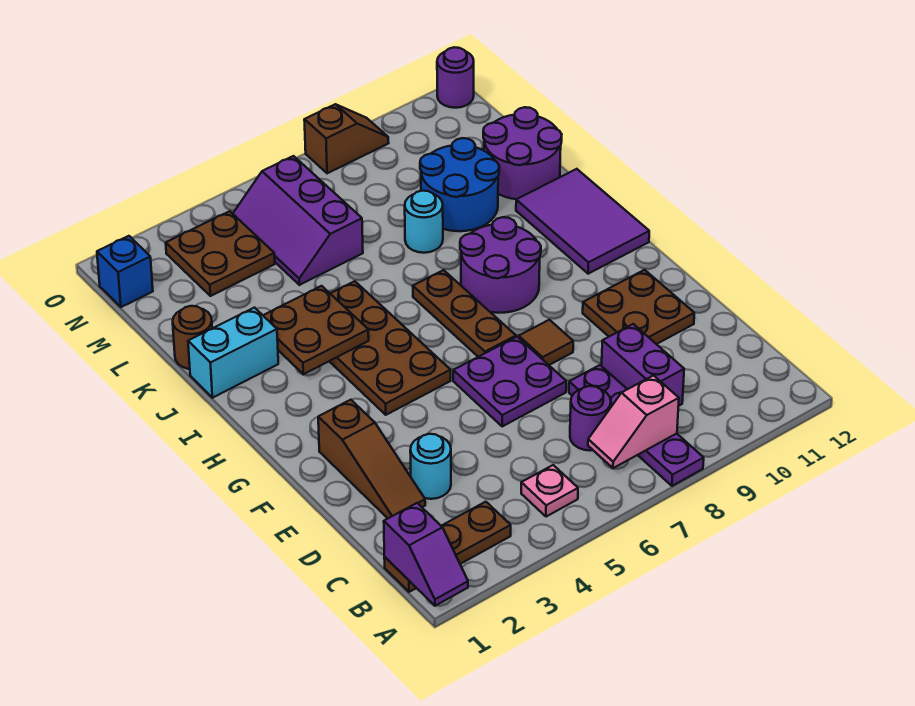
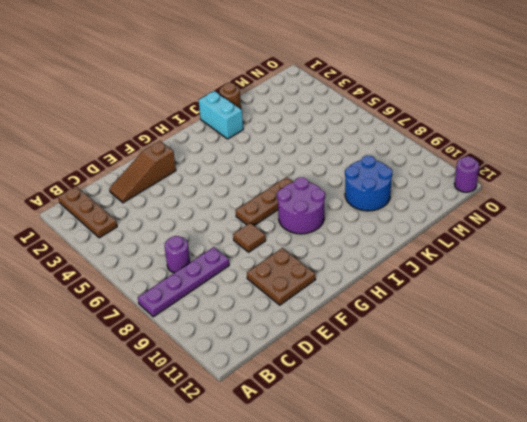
none -> pink 1x1 plate [521,465,578,517]
none -> purple 1x2 brick [602,324,684,406]
none -> cyan 1x1 round brick [410,434,451,499]

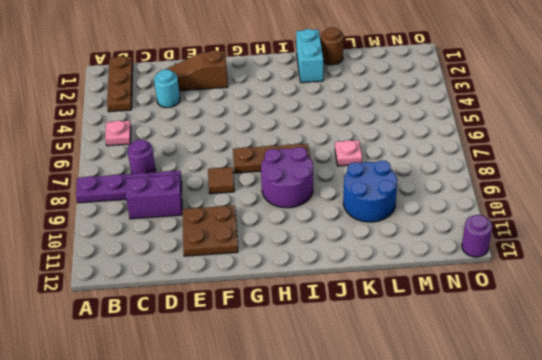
pink 1x1 plate [335,140,362,166] -> none
none -> purple 2x2 plate [453,337,566,427]
none -> brown 2x4 plate [329,281,451,415]
none -> purple 2x3 tile [516,169,649,274]

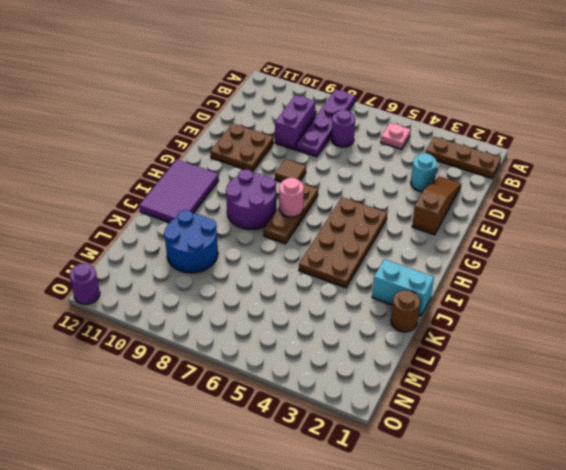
pink 1x1 round brick [279,178,304,217] -> none
none -> purple 2x2 plate [453,337,566,427]
none -> cyan 1x1 round brick [405,191,443,253]
none -> purple 2x2 round brick [483,107,562,199]

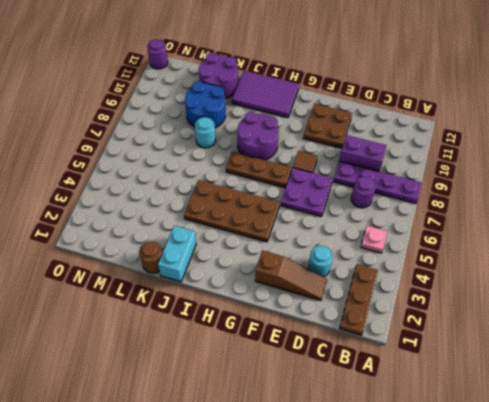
none -> purple 2x3 slope [233,156,363,285]
none -> brown 2x2 plate [166,211,275,296]
none -> blue 1x1 brick [97,236,153,307]

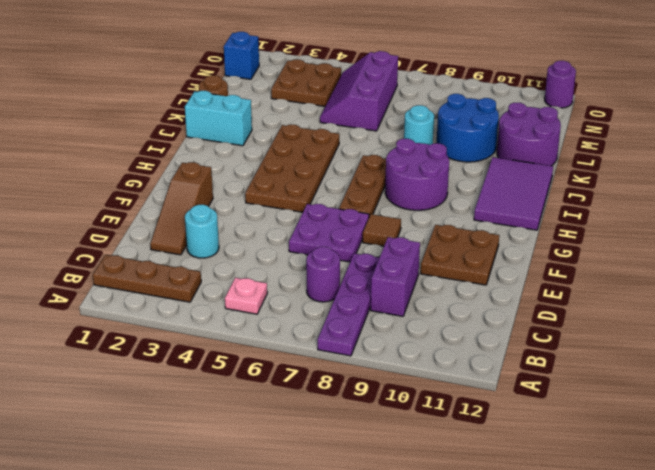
none -> brown 1x2 slope [304,104,388,173]
none -> purple 1x2 slope [384,503,468,606]
none -> pink 1x2 slope [588,376,679,468]

